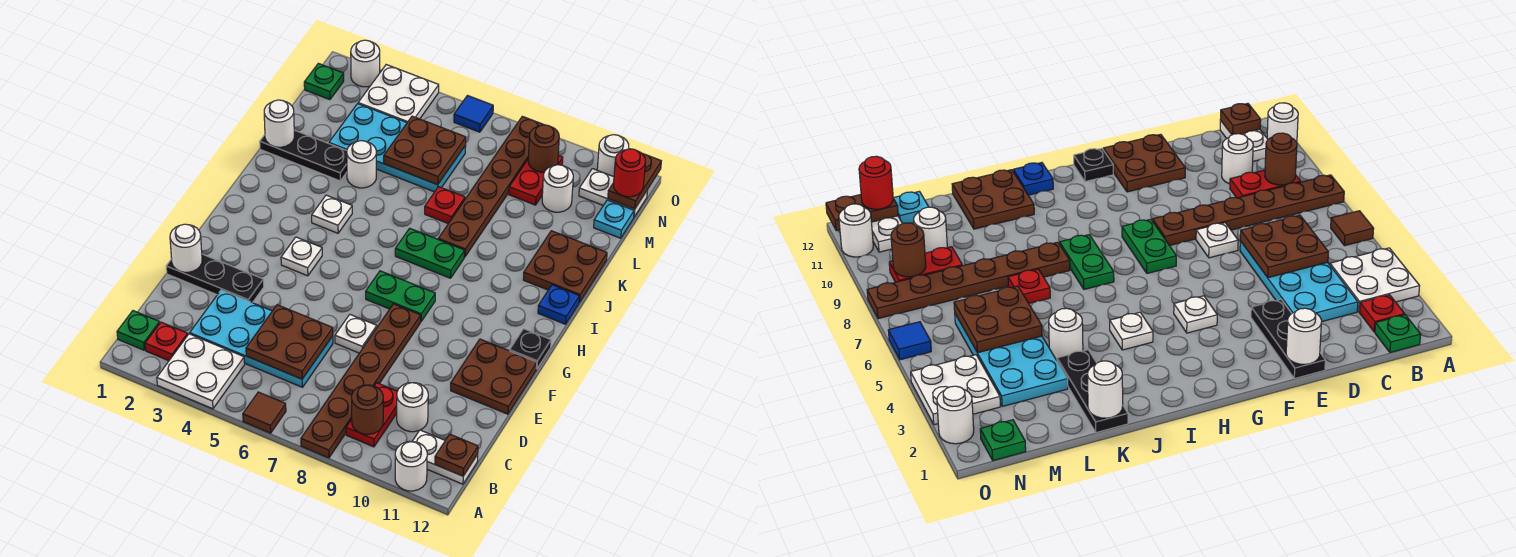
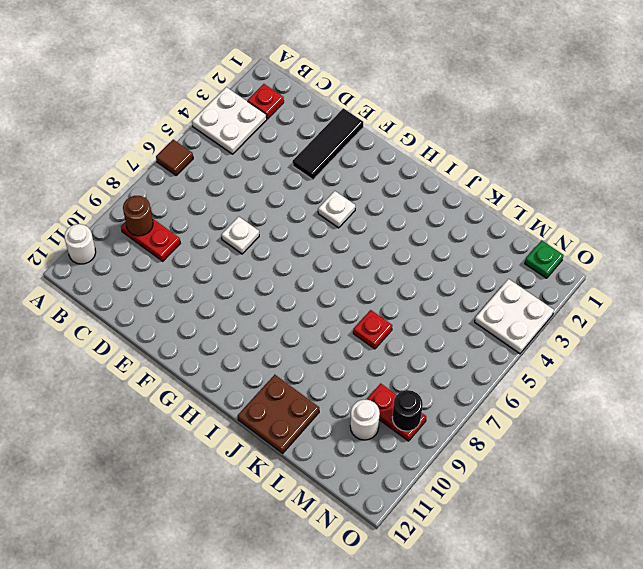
black 1x3 tile [293,108,363,180] -> black 1x3 plate [166,254,264,303]
black 1x1 round brick [392,390,423,431] -> brown 1x1 round brick [528,125,559,172]
none -> brown 1x6 plate [301,304,421,458]
none -> green 1x1 plate [117,311,160,350]
none -> white 1x2 plate [412,430,478,484]
none -> cyan 2x4 plate [190,290,333,387]

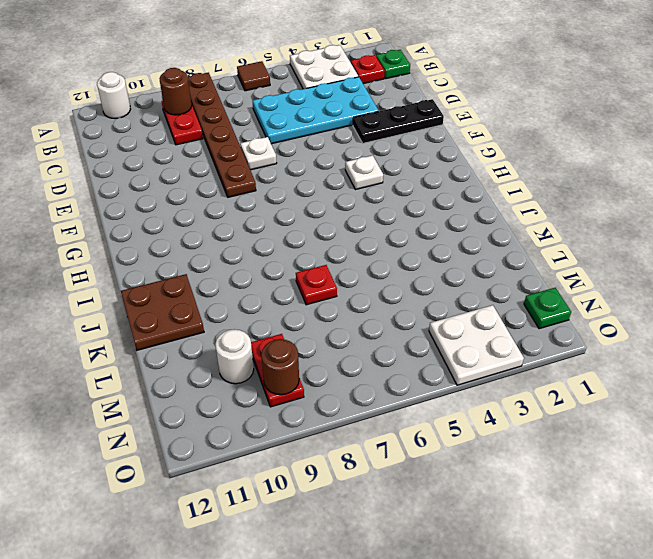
none -> white 1x2 plate [412,430,478,484]
none -> white 1x1 round brick [397,383,428,432]
none -> brown 2x2 plate [451,339,537,414]
none -> green 1x2 plate [366,271,435,321]

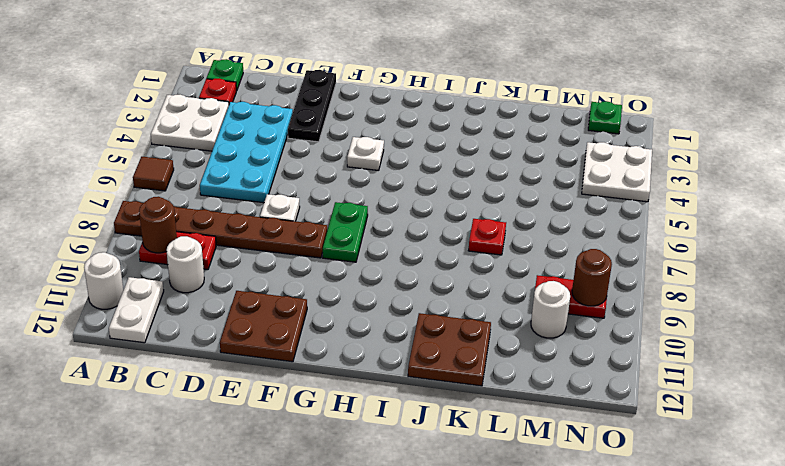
none -> black 1x1 plate [510,329,551,368]
none -> white 1x1 plate [312,195,352,233]
none -> green 1x2 plate [395,228,465,278]
none -> blue 1x1 plate [538,285,579,324]

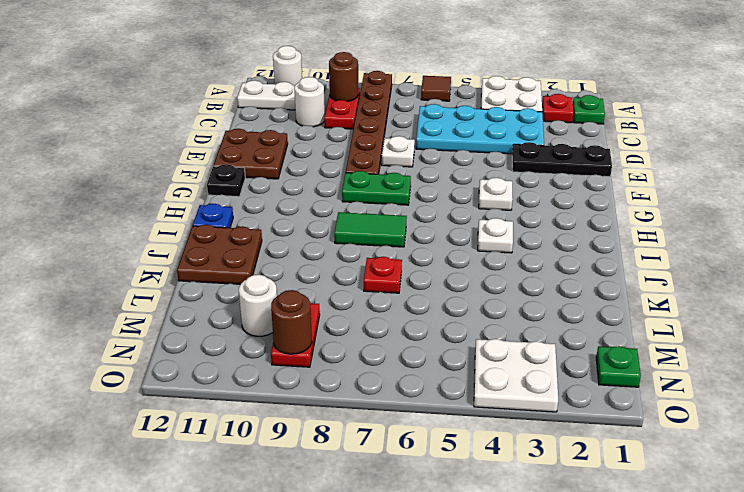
green 1x2 tile [334,212,407,247] -> green 1x2 plate [395,228,465,278]
none -> brown 1x6 plate [438,116,544,257]
none -> black 1x3 plate [260,130,347,181]
none -> white 1x1 round brick [347,141,376,188]
none -> cyan 2x4 plate [329,104,466,192]

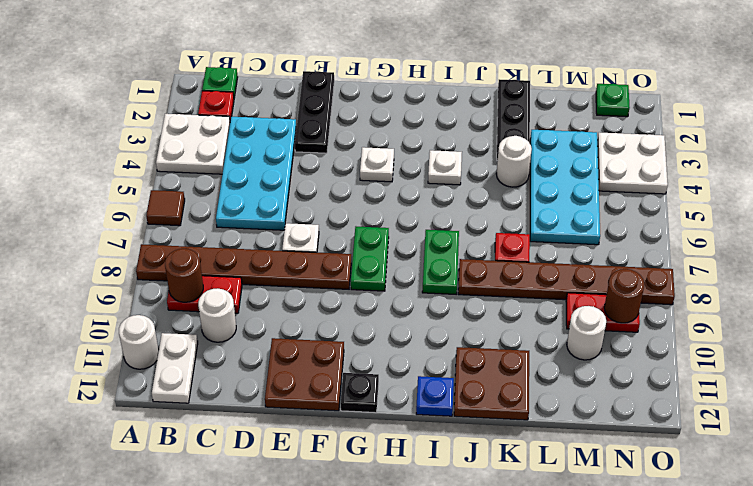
none -> cyan 1x1 plate [594,200,634,238]
none -> white 1x2 plate [579,169,647,217]
none -> white 1x1 round brick [351,40,380,87]
none -> blue 1x1 tile [454,96,493,132]

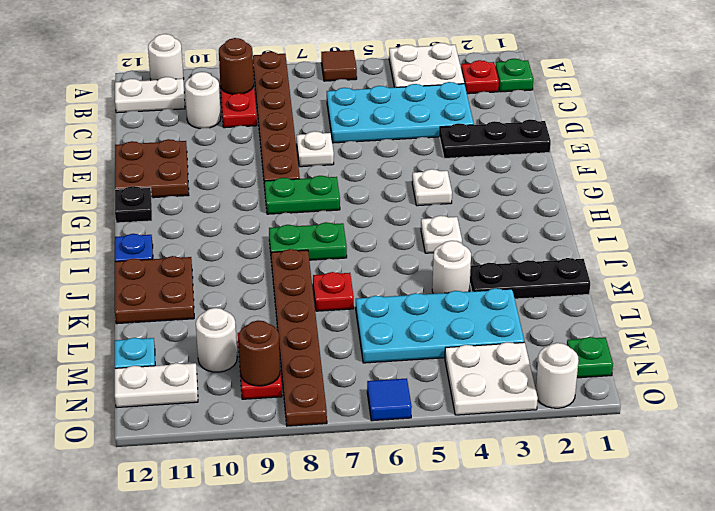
none -> white 1x1 round brick [597,135,629,177]
none -> brown 1x1 plate [435,434,478,476]
none -> brown 2x2 plate [246,305,333,379]
none -> white 1x1 round brick [170,224,202,272]

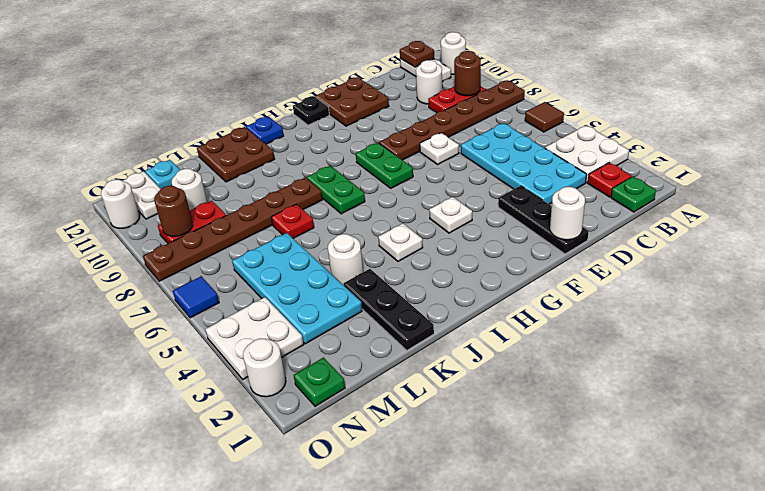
none -> brown 2x2 plate [246,305,333,379]
none -> white 1x1 round brick [264,100,294,147]
none -> brown 2x2 plate [384,116,466,185]
none -> brown 1x2 plate [608,153,661,209]

